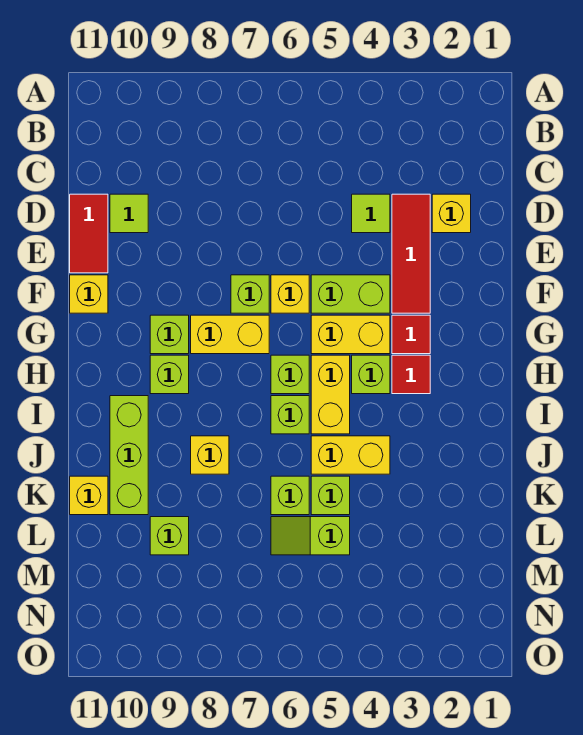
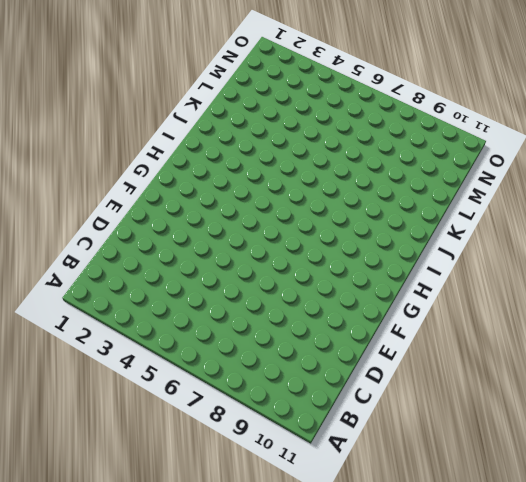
none -> yellow 1x1 brick [432,194,471,233]
none -> red 1x3 tile [392,194,430,313]
none -> lime 1x1 tile [352,194,390,233]

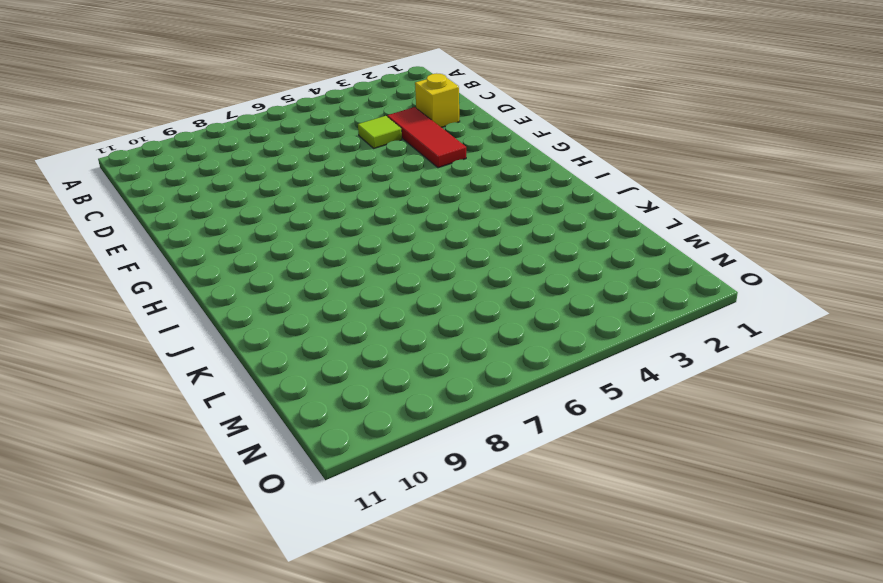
none -> lime 1x1 tile [110,194,148,233]
none -> red 1x2 tile [70,194,108,273]
none -> lime 1x2 brick [311,275,390,313]

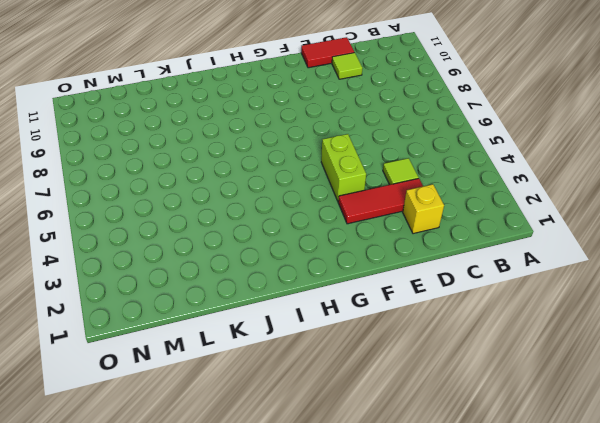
none -> yellow 1x1 brick [271,275,309,313]
none -> lime 1x1 brick [231,275,269,313]
none -> yellow 1x1 brick [70,275,108,313]

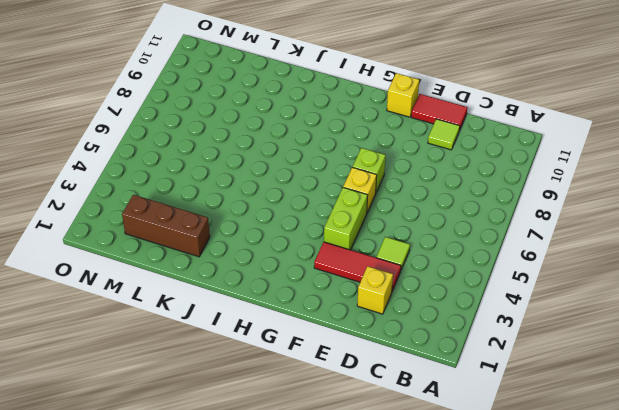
brown 1x3 brick [122,195,210,257] -> none
none -> red 1x1 tile [392,315,430,354]
none -> yellow 1x2 brick [311,315,390,354]
none -> yellow 1x2 brick [191,315,269,354]

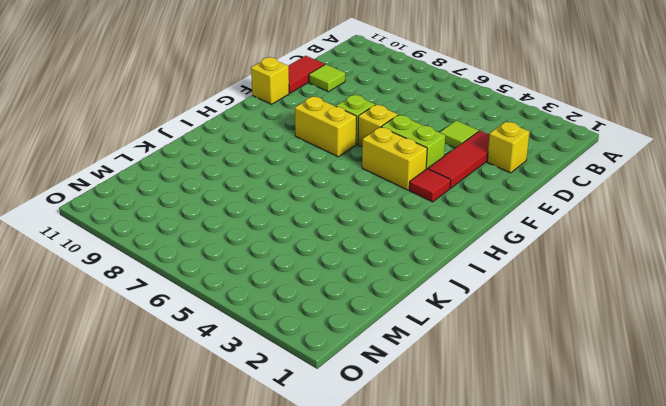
none -> lime 1x1 brick [150,315,189,354]
none -> red 1x1 tile [392,355,430,394]
none -> lime 1x1 brick [352,355,390,394]

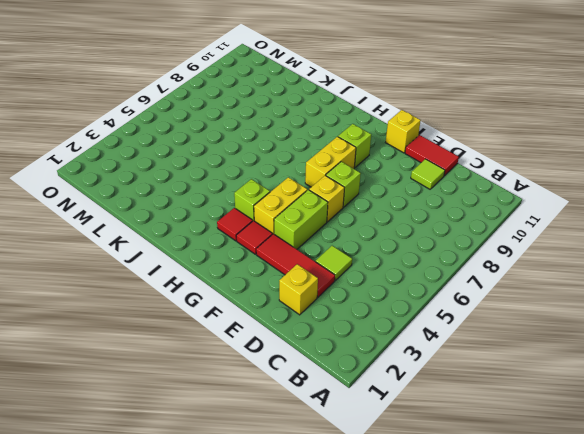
none -> yellow 1x2 brick [311,355,350,434]
none -> lime 1x1 brick [271,355,309,394]
none -> lime 1x1 brick [150,355,189,394]

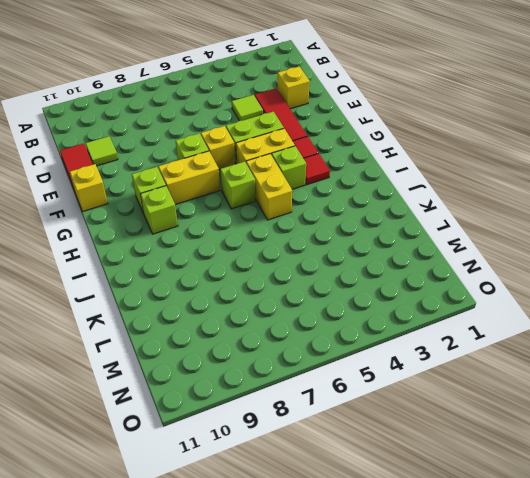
none -> lime 1x1 brick [271,396,309,434]
none -> lime 1x3 brick [110,396,148,515]
none -> yellow 1x2 brick [311,436,390,474]

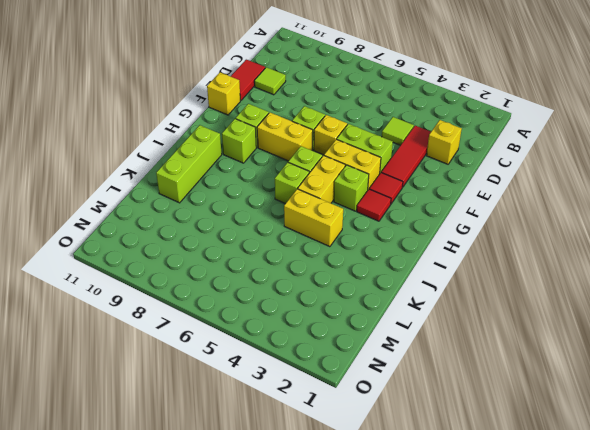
none -> yellow 1x1 brick [191,436,229,474]
none -> lime 1x1 brick [311,476,350,515]
none -> lime 1x1 brick [271,476,309,515]

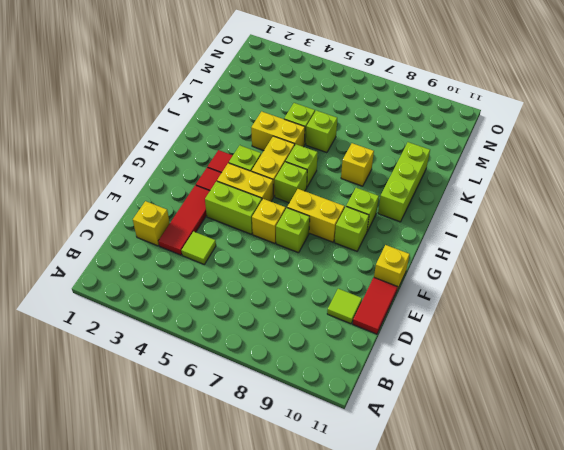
none -> yellow 1x1 brick [70,476,108,515]
none -> lime 1x2 slope [271,517,350,555]
none -> lime 1x1 brick [150,517,189,555]

